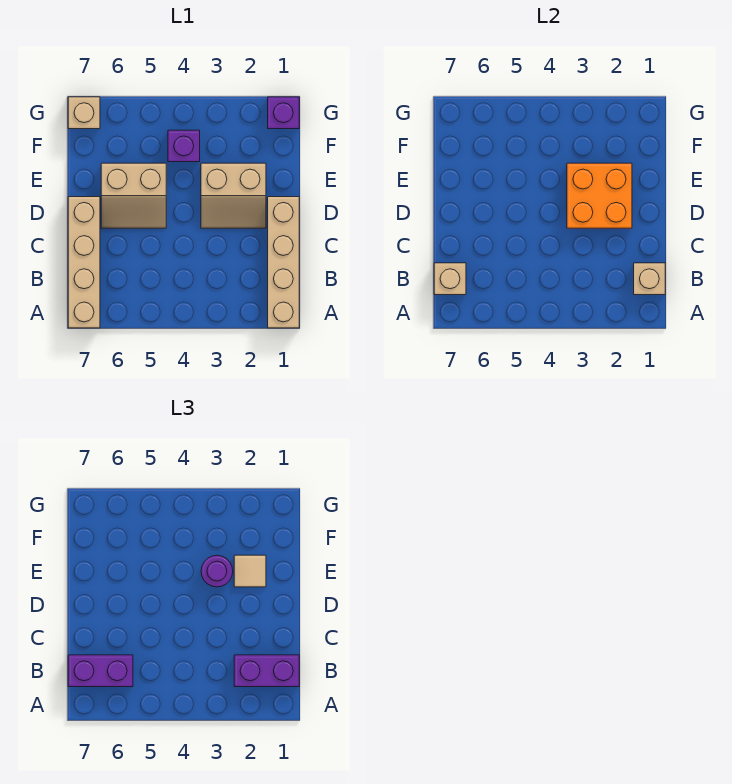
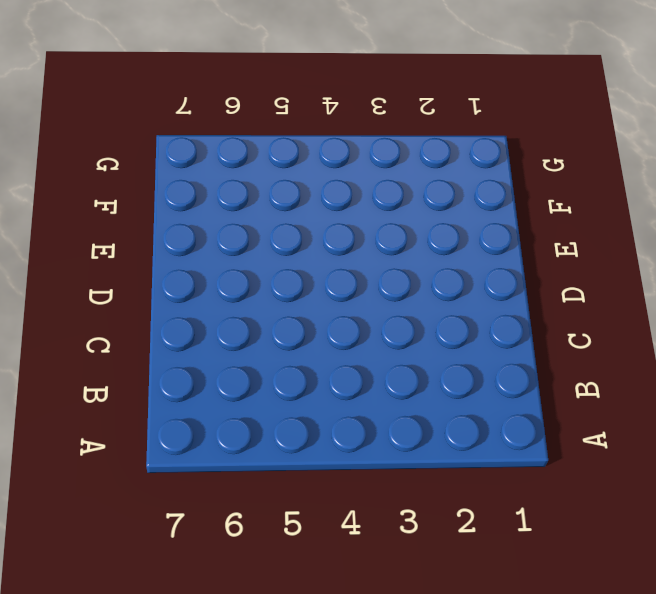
none -> tan 1x4 brick [268,197,299,328]
none -> tan 1x4 brick [68,197,100,328]
none -> tan 2x2 slope [201,163,266,228]

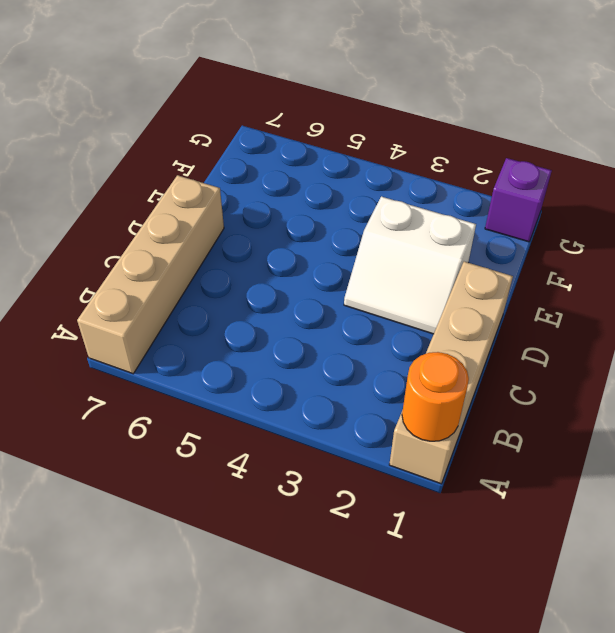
orange 1x1 round brick [402,352,469,441] -> none
white 2x2 slope [344,196,476,334] -> tan 2x2 slope [201,163,266,228]
none -> tan 2x2 slope [101,163,166,228]
none -> purple 1x1 brick [168,130,200,162]
none -> tan 1x1 brick [68,97,100,129]

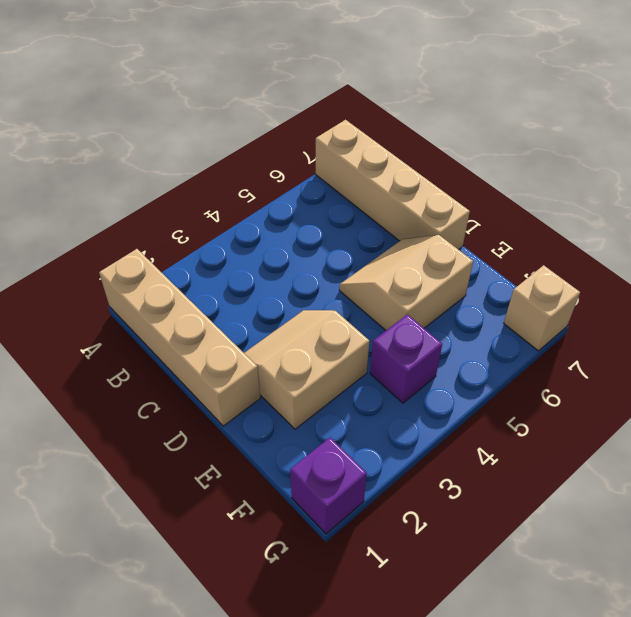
none -> tan 1x1 brick [634,263,665,295]
none -> tan 1x1 brick [434,263,466,295]
none -> orange 2x2 brick [567,163,632,228]

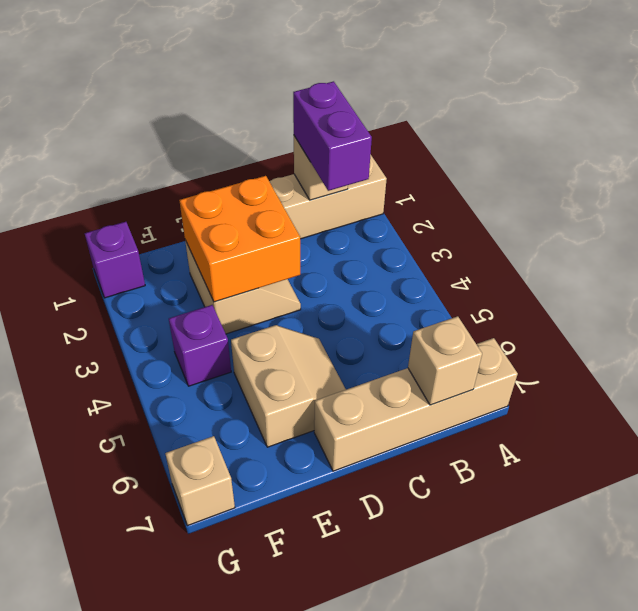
none -> purple 1x2 brick [68,655,133,687]
none -> tan 1x1 tile [234,555,266,587]
none -> purple 1x1 round brick [201,555,233,587]

